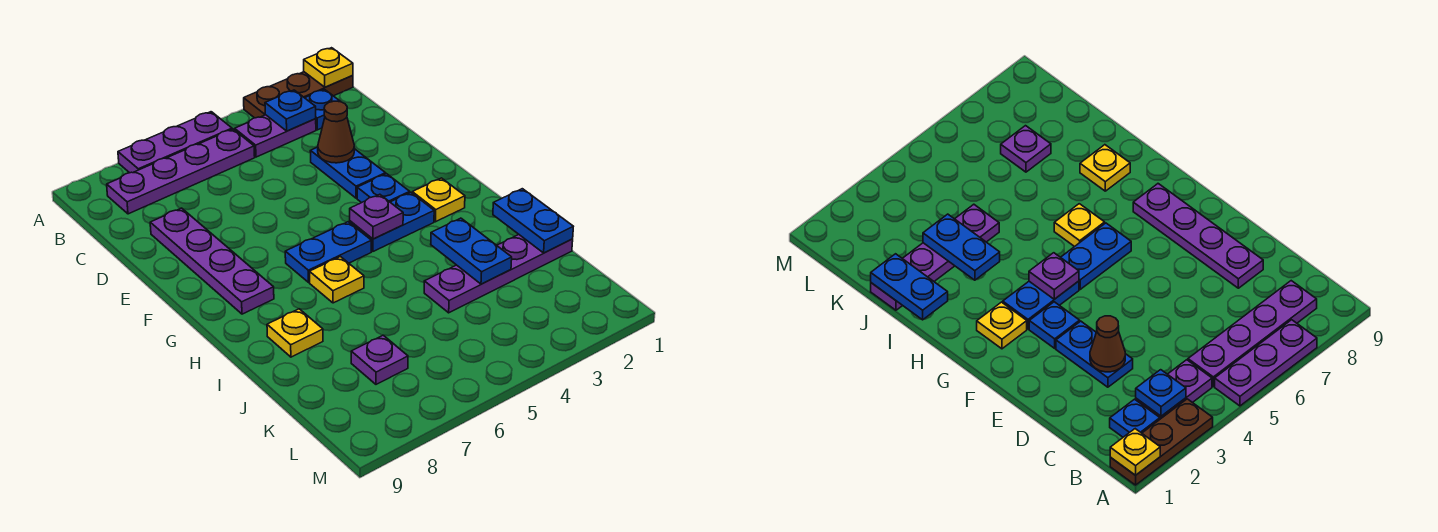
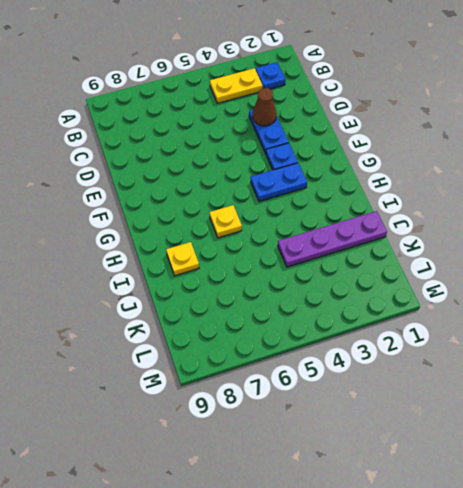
yellow 1x2 plate [210,68,263,103] -> purple 1x2 plate [235,115,316,157]
none -> brown 1x3 plate [244,72,353,118]
none -> purple 1x3 plate [118,112,232,173]
none -> purple 1x4 plate [107,129,255,214]

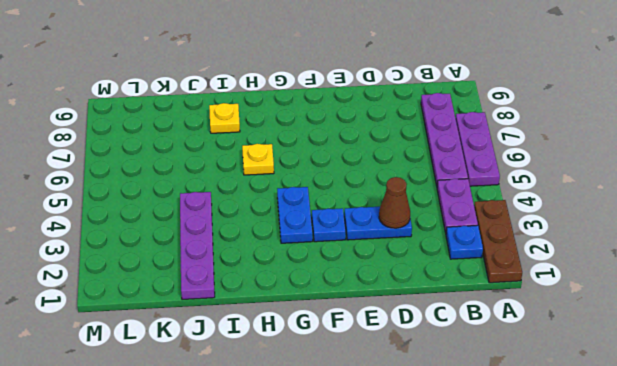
none -> purple 1x4 plate [150,208,274,314]
none -> yellow 1x1 plate [412,178,465,222]
none -> blue 1x2 plate [285,222,371,282]

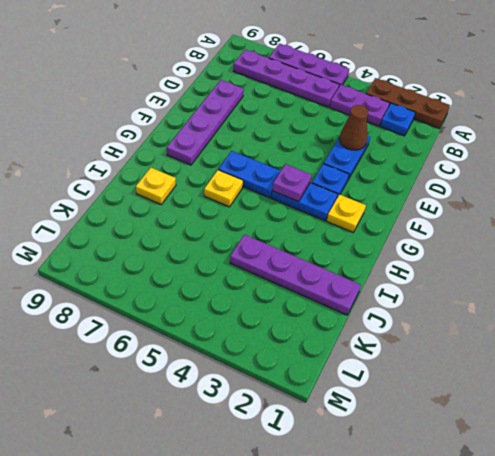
none -> purple 1x1 plate [351,335,408,384]
none -> yellow 1x1 plate [304,48,353,87]
none -> blue 1x1 plate [265,90,316,131]

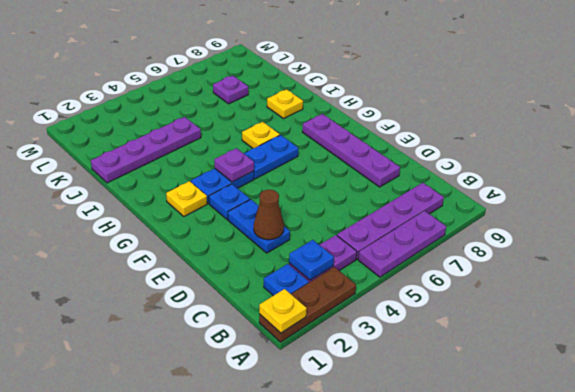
none -> blue 1x2 plate [493,189,573,253]
none -> blue 1x2 plate [431,218,512,284]

